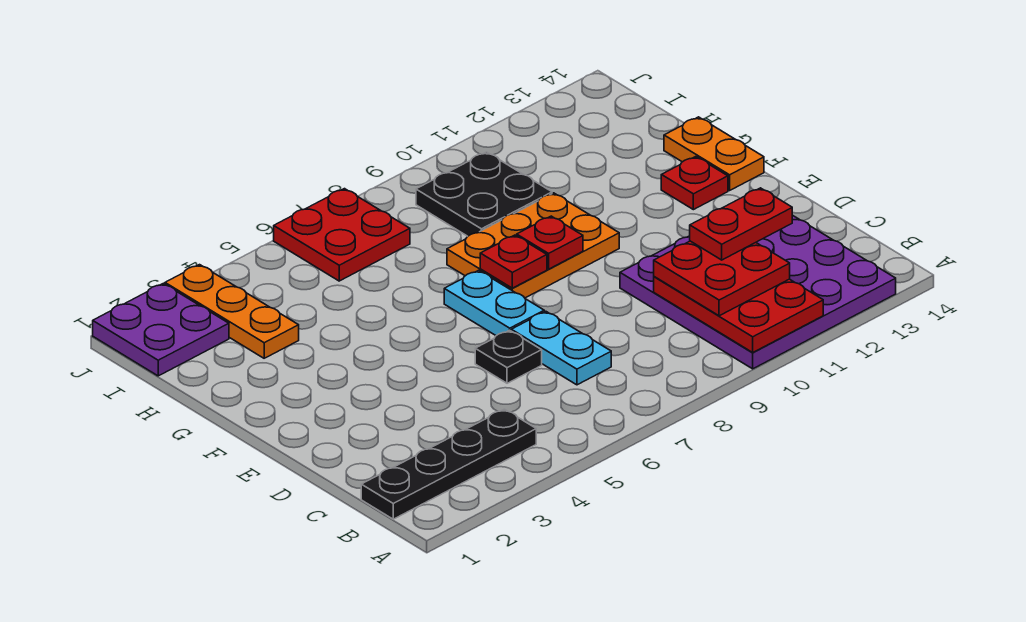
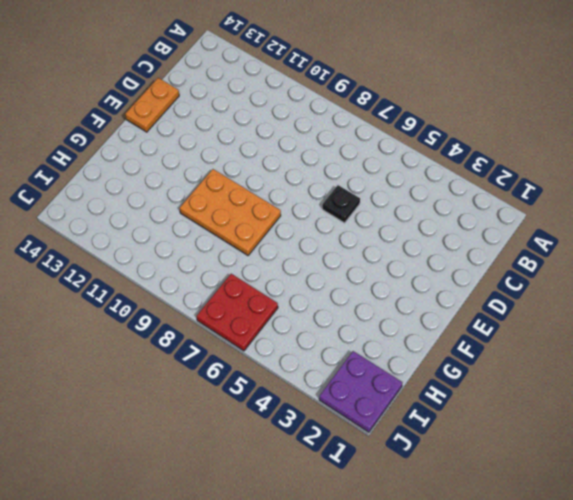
orange 1x2 plate [125,78,179,132] -> orange 1x2 plate moved to [664,117,764,190]
none -> purple 4x4 plate [620,215,896,369]
none -> black 1x4 plate [361,409,536,519]
none -> cyan 1x2 plate [511,311,611,385]

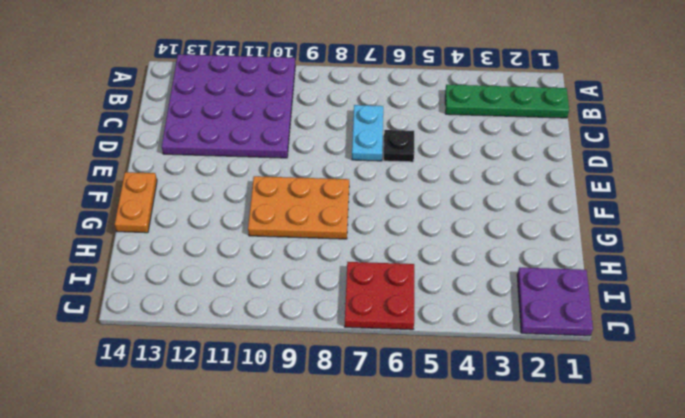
green 1x4 plate [445,85,569,118] -> black 1x4 plate [361,409,536,519]
none -> cyan 1x2 plate [444,270,544,336]
none -> red 1x1 plate [661,157,728,210]
none -> orange 1x3 plate [165,265,299,358]

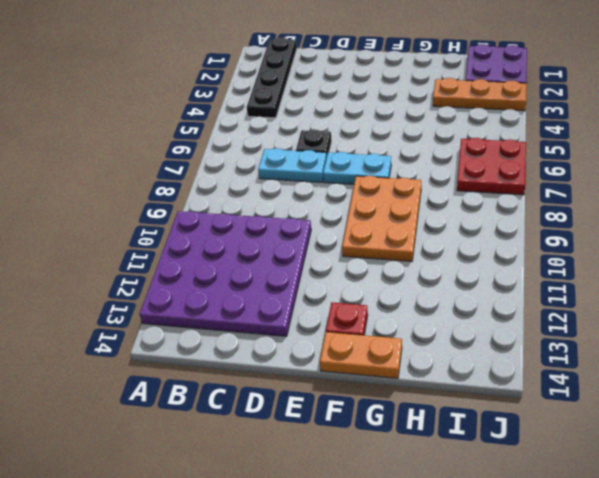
none -> black 2x2 plate [416,152,552,236]
none -> red 2x3 plate [654,277,823,352]
none -> red 1x1 plate [480,235,547,288]

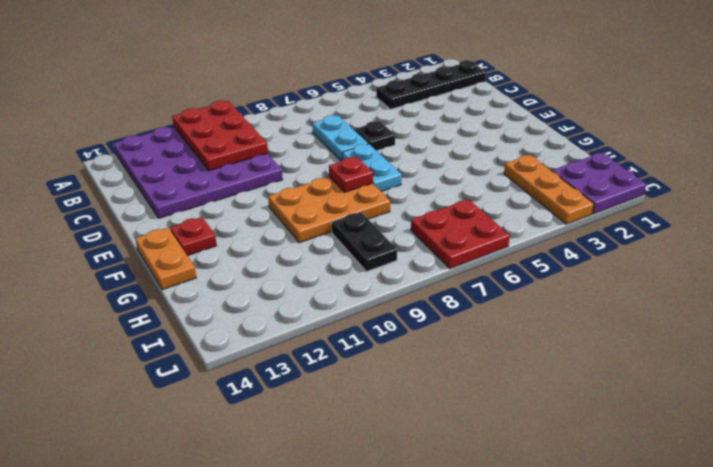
black 1x2 plate [331,212,397,272] -> black 2x2 plate [416,152,552,236]
none -> red 1x1 plate [517,216,583,269]
none -> red 2x2 plate [654,241,790,316]
none -> red 1x2 plate [690,188,792,260]

